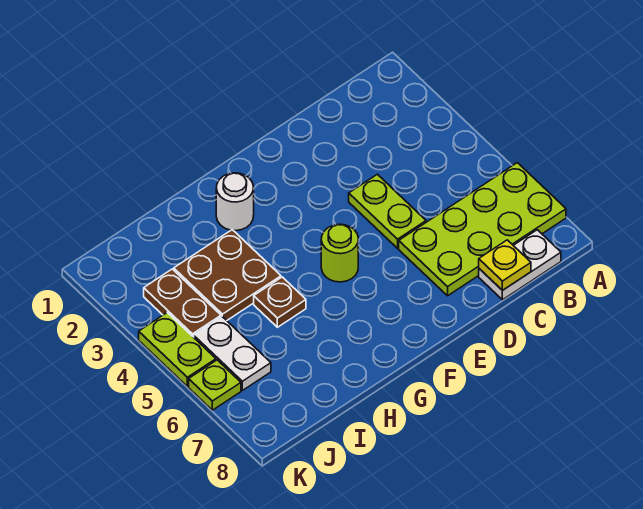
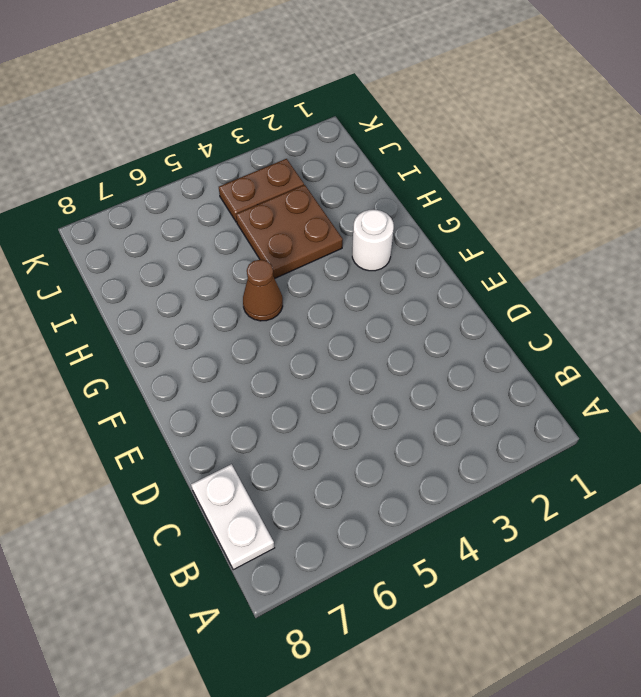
brown 1x1 cone [243,260,283,321] -> none
none -> lime 2x4 plate [399,163,566,296]
none -> lime 1x2 plate [349,174,426,248]
none -> lime 1x1 round brick [321,224,358,282]

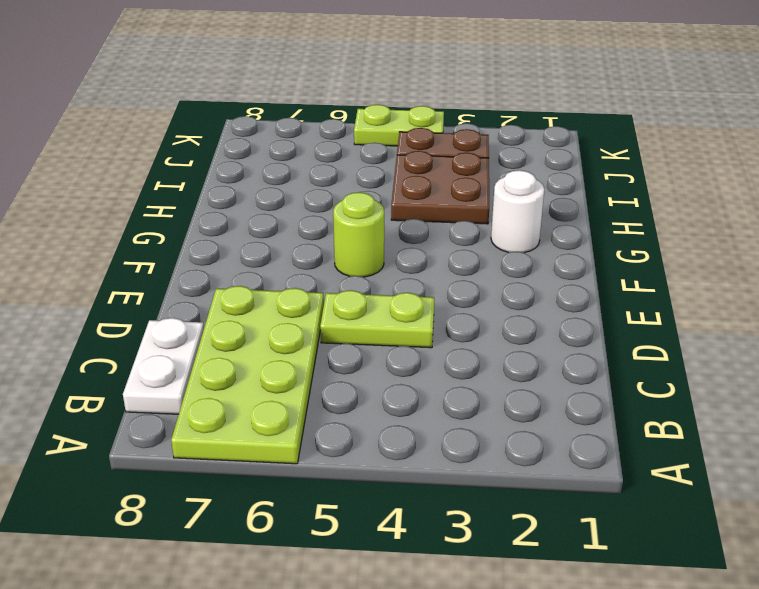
none -> brown 1x1 plate [254,277,306,327]
none -> white 1x2 plate [194,317,271,390]
none -> lime 1x1 plate [189,360,241,410]

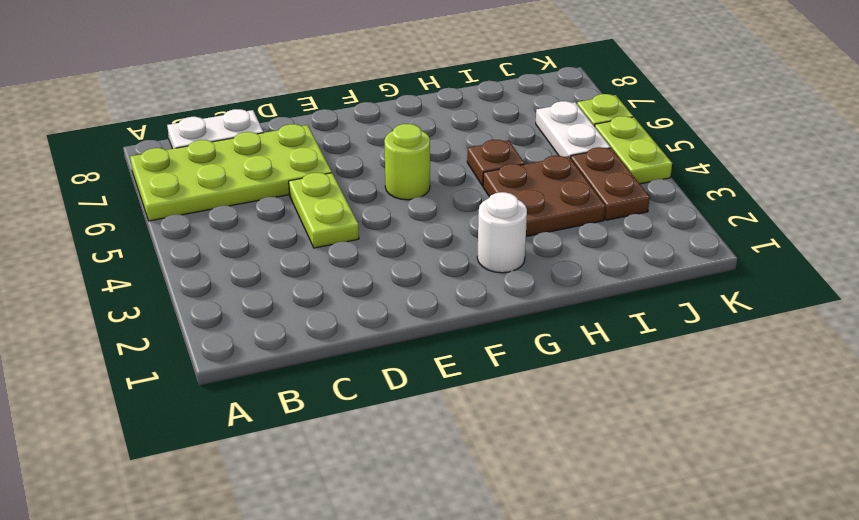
none -> yellow 1x1 plate [479,240,531,290]

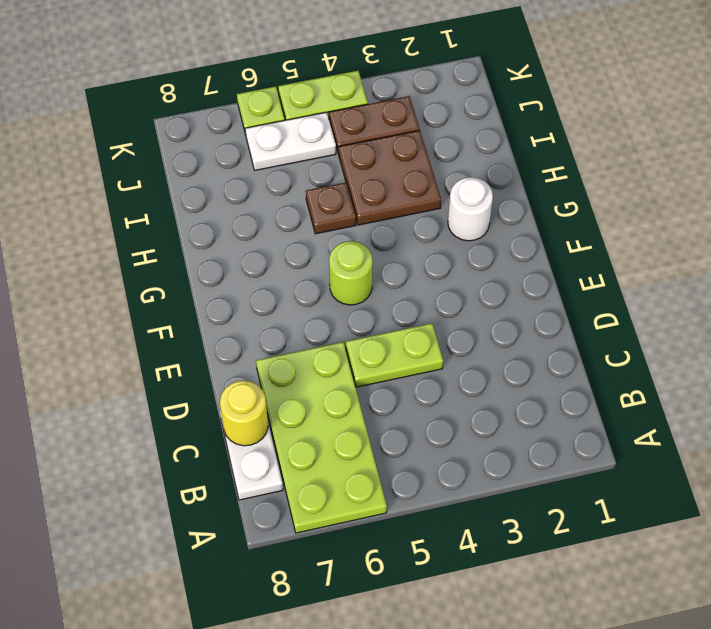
yellow 1x1 round brick [220,381,268,446] -> yellow 1x1 plate [479,240,531,290]

